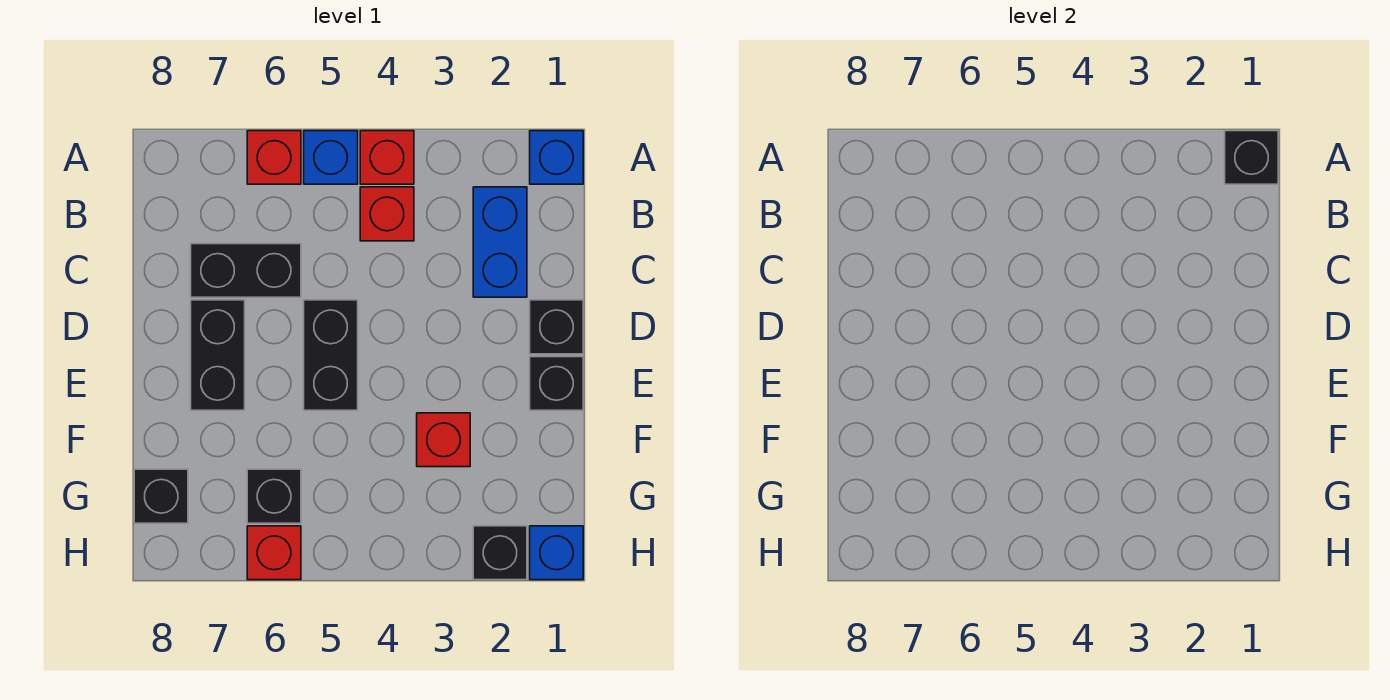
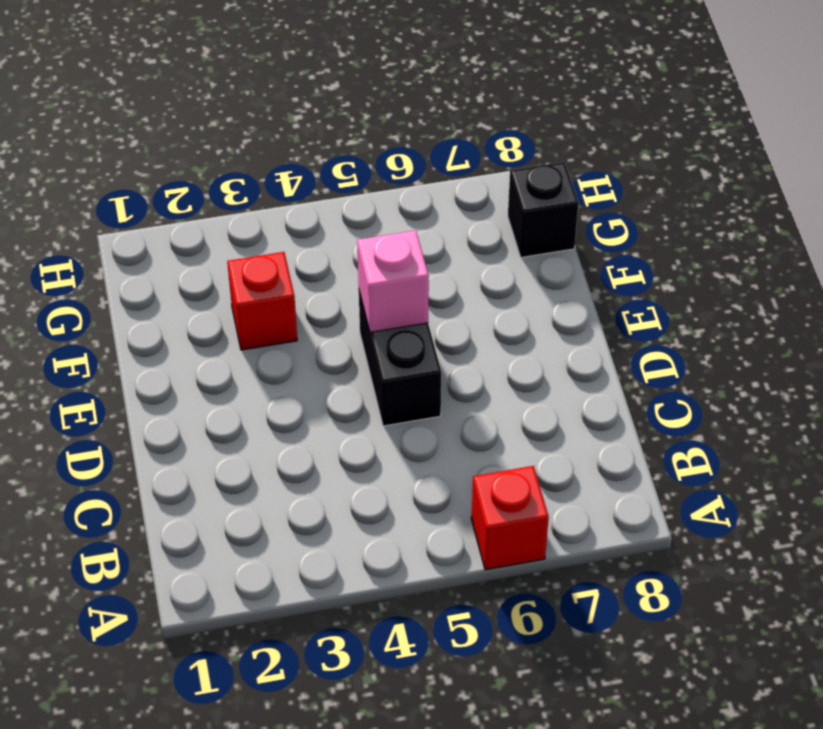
pink 1x1 brick [357,230,429,332] -> none
none -> blue 1x1 brick [530,131,583,184]
none -> red 1x1 brick [360,131,414,184]
none -> blue 1x1 brick [304,131,358,184]

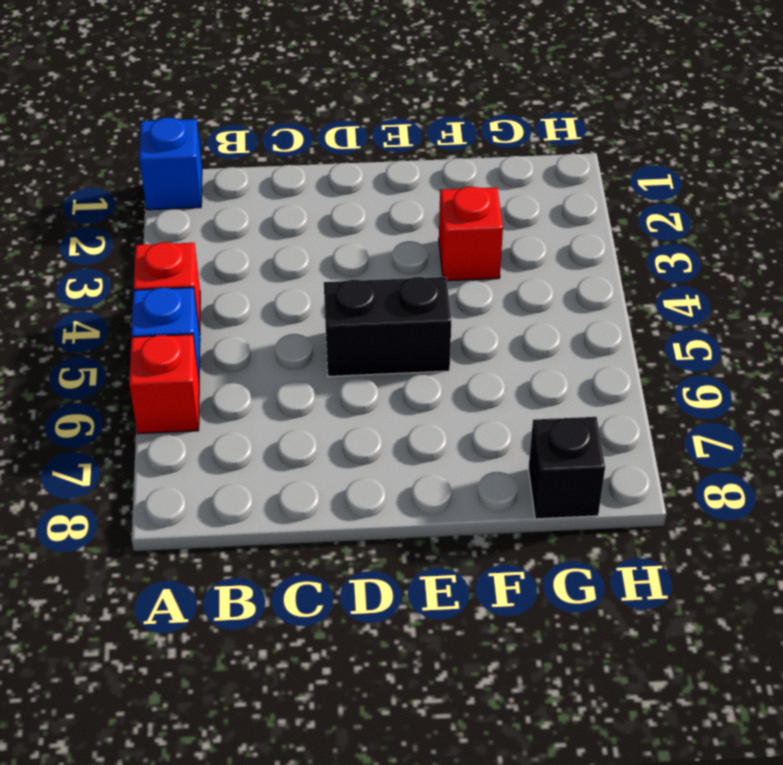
none -> blue 1x2 brick [473,187,527,297]
none -> red 1x1 brick [360,187,414,241]
none -> black 1x2 brick [191,244,301,297]

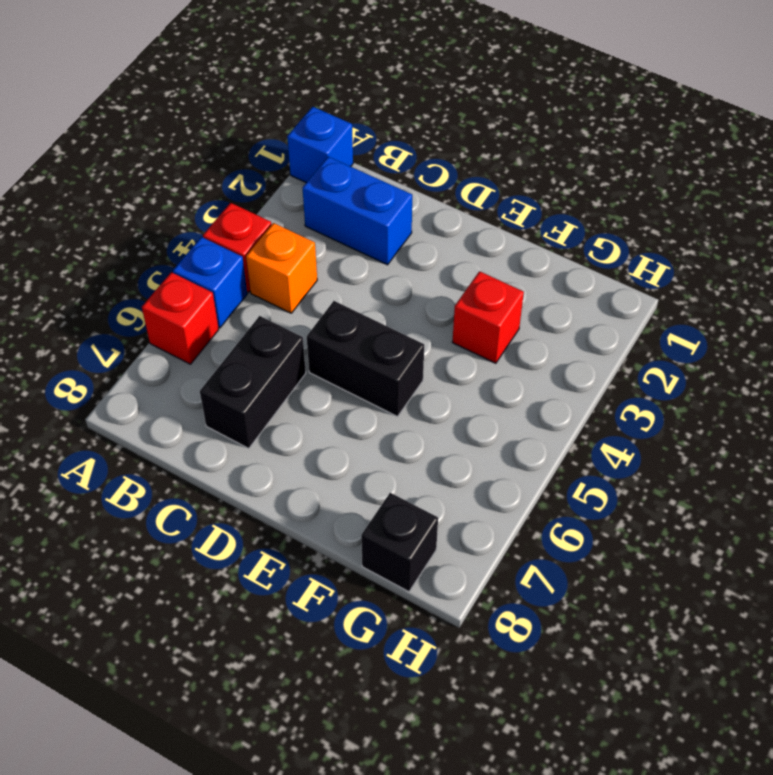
orange 1x1 brick [246,223,317,313] -> red 1x1 brick [360,187,414,241]
none -> black 1x1 brick [530,300,583,354]
none -> black 1x2 brick [191,300,245,410]
none -> black 1x1 brick [530,357,583,410]

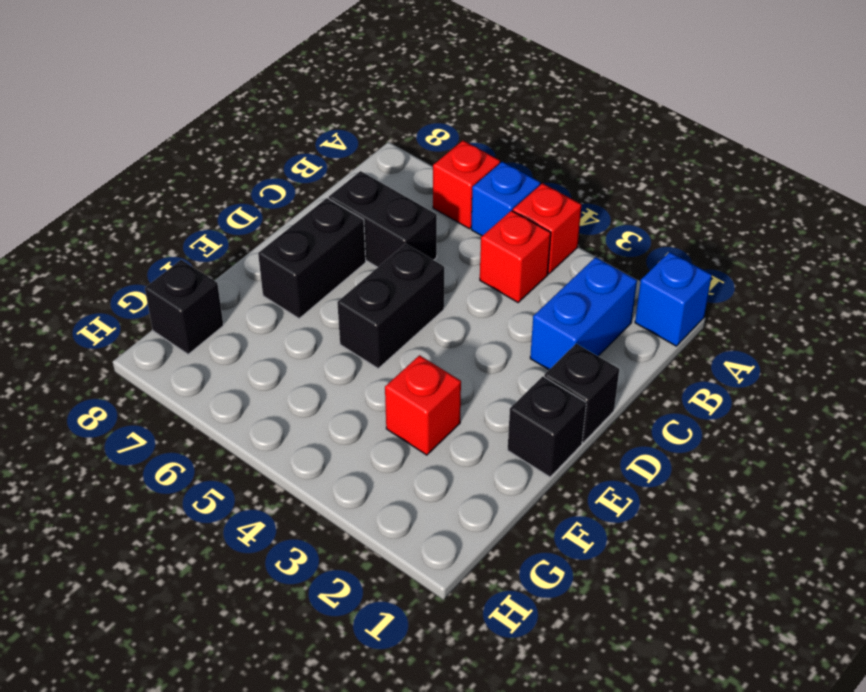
none -> black 1x1 brick [247,469,301,523]
none -> blue 1x1 brick [530,526,583,580]
none -> black 1x1 brick [473,526,527,580]

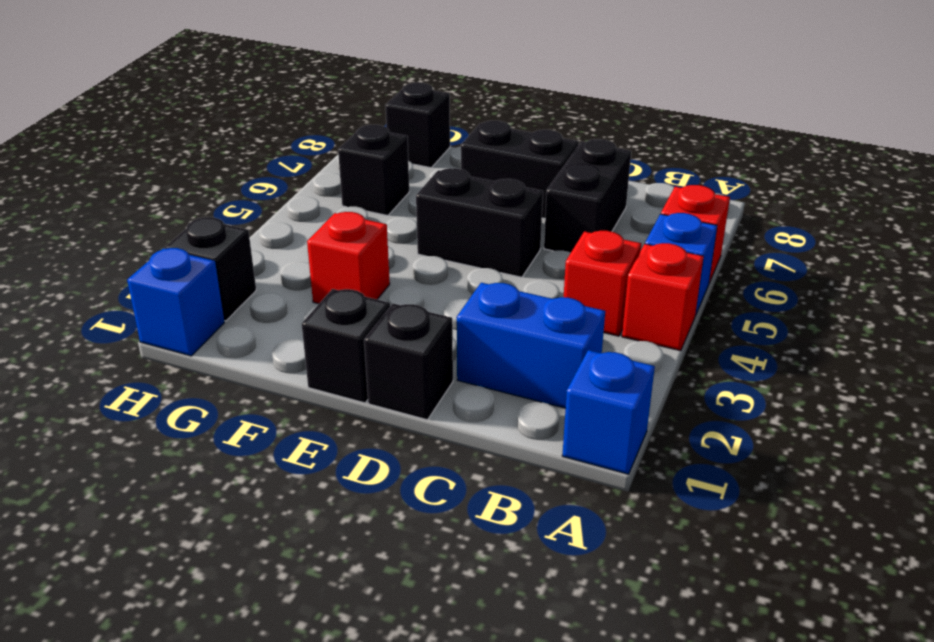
none -> red 1x1 brick [247,526,301,580]
none -> black 1x1 brick [1225,131,1278,184]

